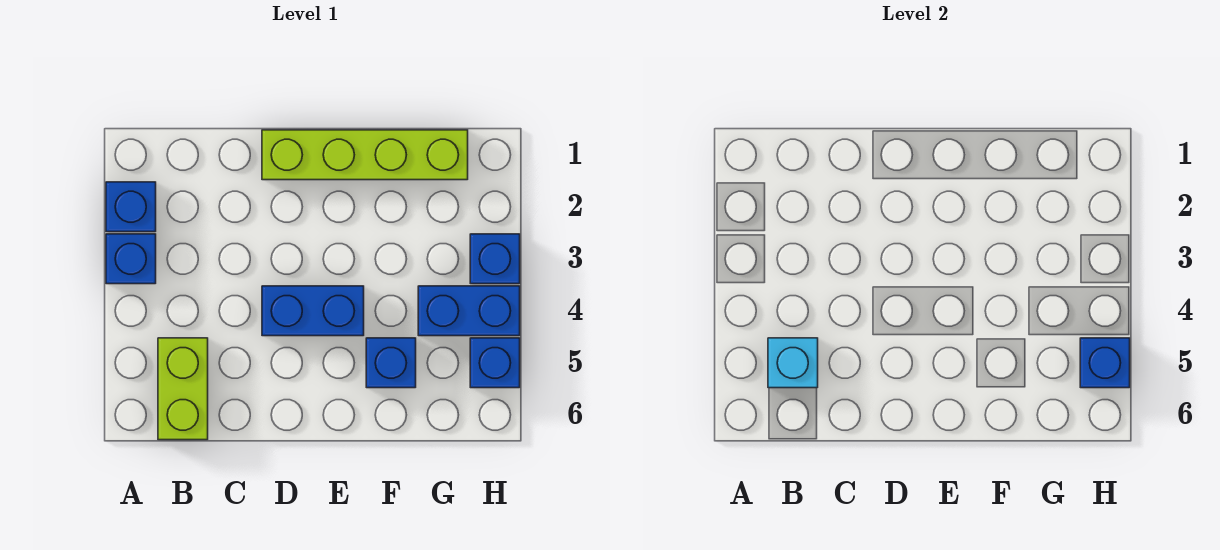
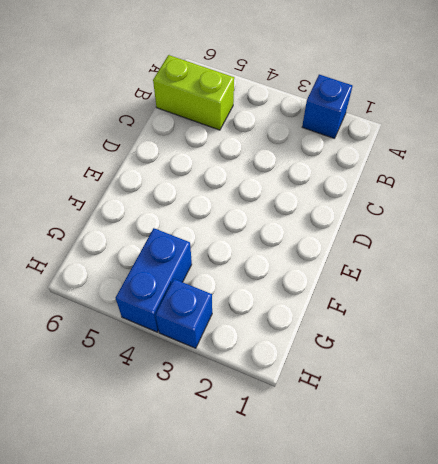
none -> blue 1x1 brick [106,234,156,284]
none -> lime 1x4 brick [262,130,468,180]

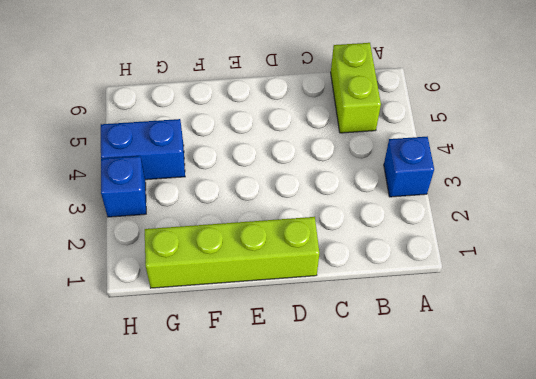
none -> blue 1x1 brick [106,182,156,232]
none -> blue 1x2 brick [262,286,364,336]

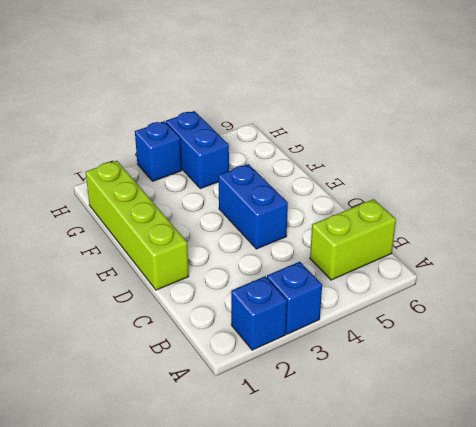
none -> blue 1x1 brick [366,338,416,388]
none -> blue 1x1 brick [470,338,520,388]

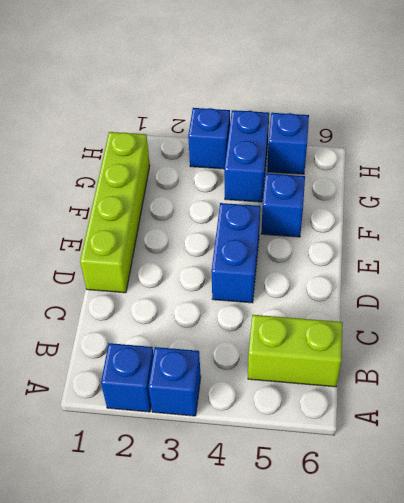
none -> cyan 1x1 brick [768,338,818,388]
none -> blue 1x1 brick [1080,338,1130,388]

